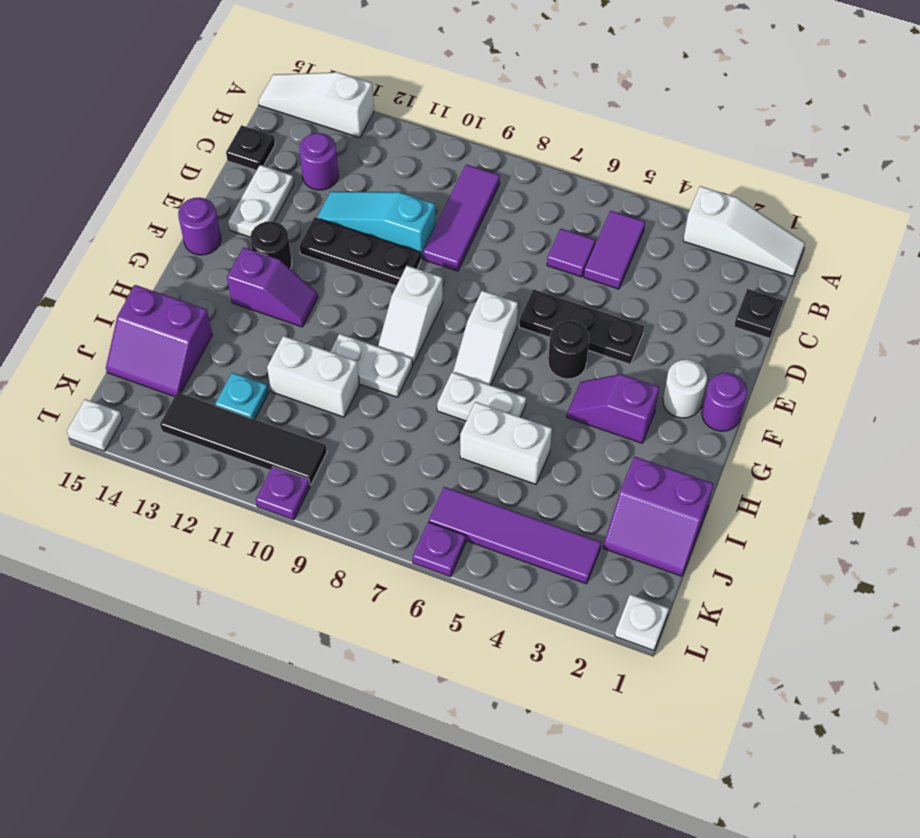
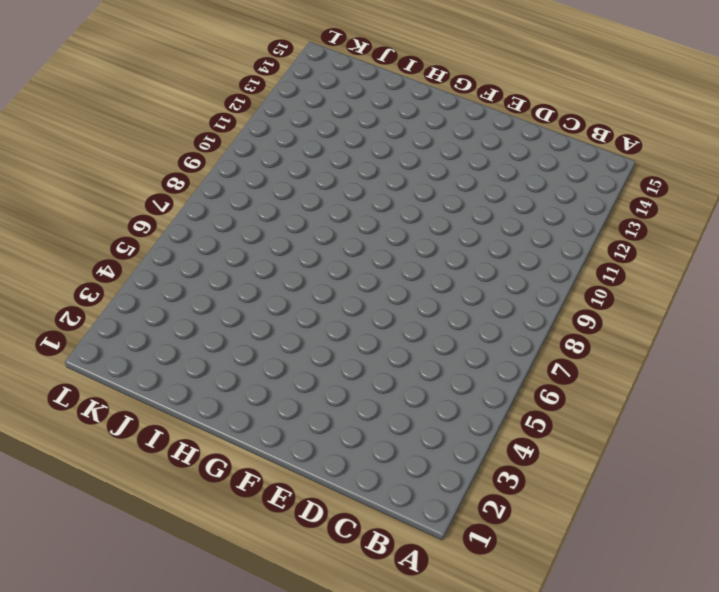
none -> white 1x3 slope [683,186,805,276]
none -> white 1x3 slope [258,72,374,138]
none -> purple 1x2 tile [584,211,645,289]
none -> purple 1x3 tile [423,165,500,271]

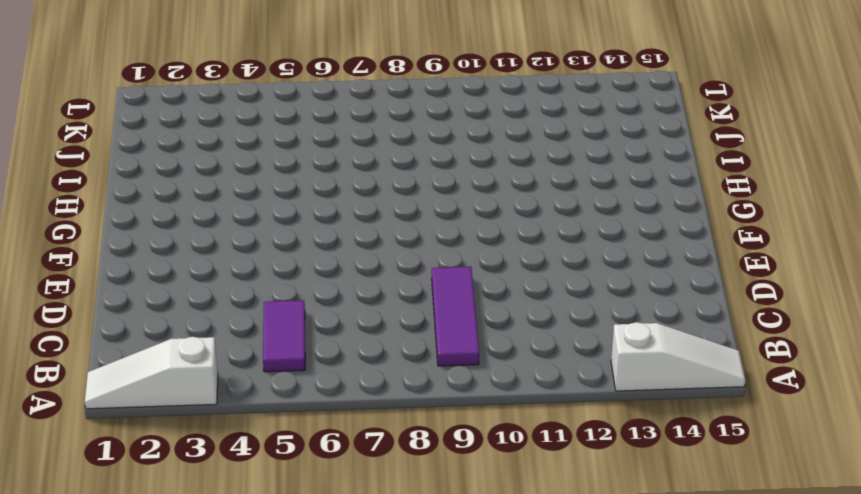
none -> black 1x1 plate [734,289,783,338]
none -> purple 1x1 tile [547,229,595,277]
none -> purple 1x1 round brick [299,133,339,190]
none -> black 1x1 plate [226,125,275,171]

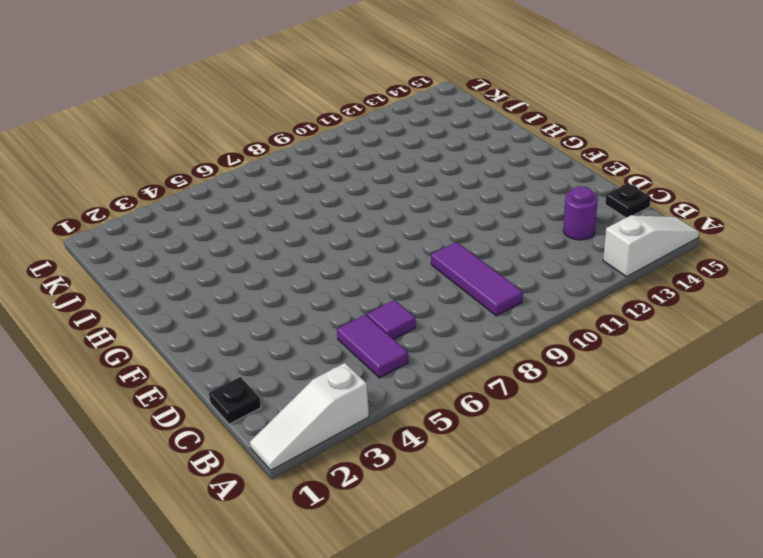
none -> cyan 1x3 slope [317,192,436,259]
none -> white 1x2 plate [228,165,294,237]
none -> black 1x3 plate [519,289,644,364]
none -> black 1x3 plate [299,217,421,286]

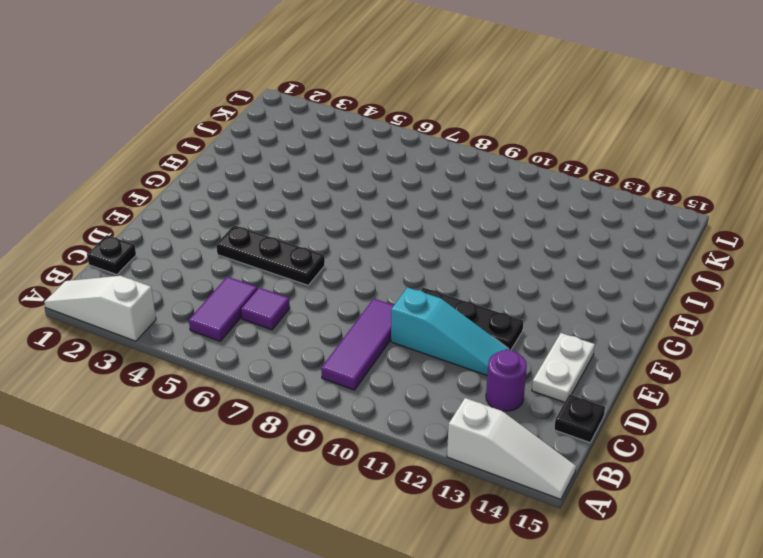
none -> purple 1x1 round brick [702,373,747,431]
none -> white 1x1 round brick [663,360,707,418]
none -> black 1x1 round brick [548,321,589,379]
none -> white 1x2 slope [453,291,518,385]

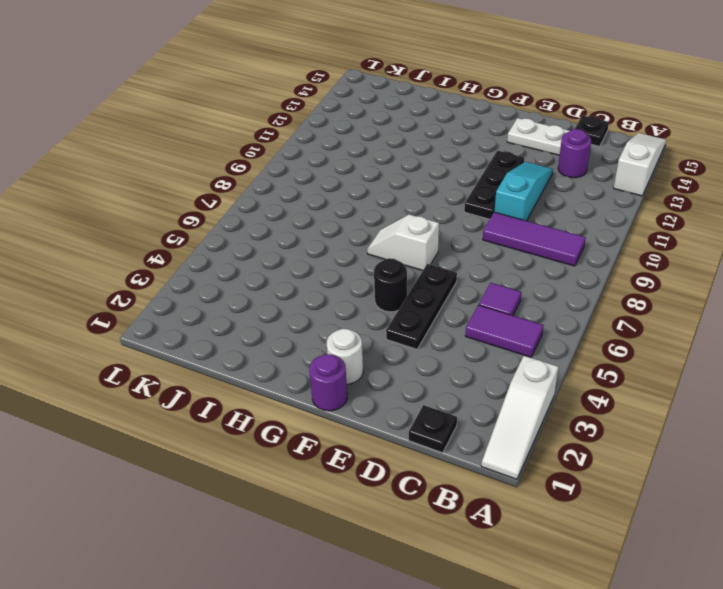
none -> white 1x2 slope [378,266,443,365]
none -> black 1x1 round brick [250,221,292,269]
none -> purple 1x1 round brick [178,197,221,255]
none -> purple 1x2 slope [567,374,660,443]

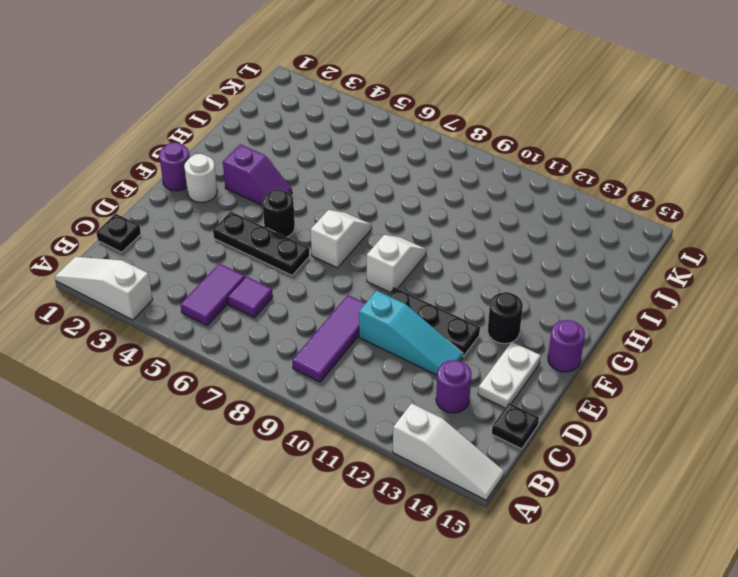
none -> purple 1x2 slope [227,247,318,327]
none -> white 1x2 plate [437,372,526,421]
none -> white 1x2 plate [330,334,413,397]
none -> purple 2x2 slope [603,456,713,576]

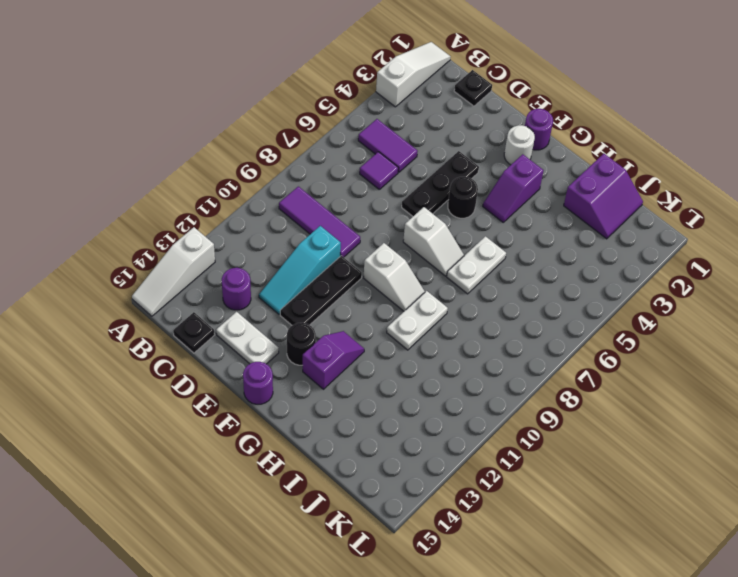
none -> white 1x2 brick [460,402,552,484]
none -> white 1x2 brick [267,336,359,417]
none -> purple 2x2 slope [106,285,212,397]
none -> cyan 1x1 plate [215,373,269,420]

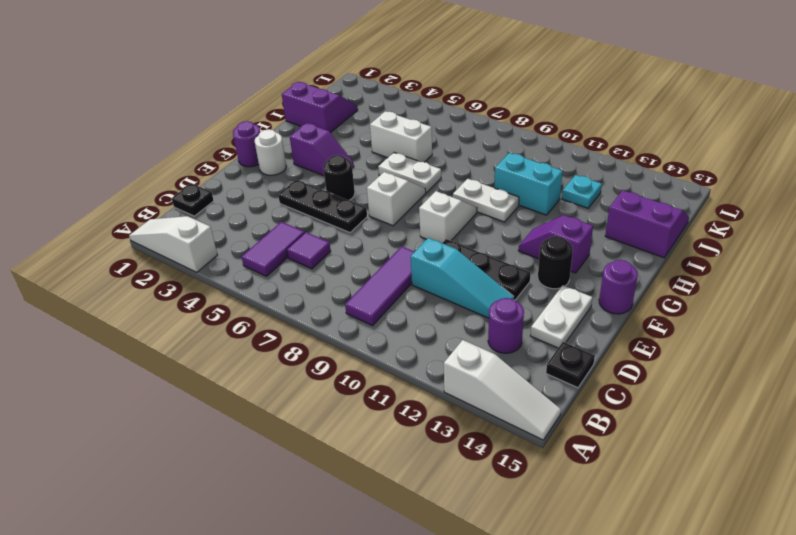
cyan 1x2 brick [494,153,563,215] -> white 1x2 brick [267,336,359,417]
none -> purple 1x4 tile [429,487,601,584]
none -> black 1x4 tile [160,392,327,485]
none -> white 1x1 plate [615,594,669,650]
none -> purple 1x1 plate [413,522,466,577]

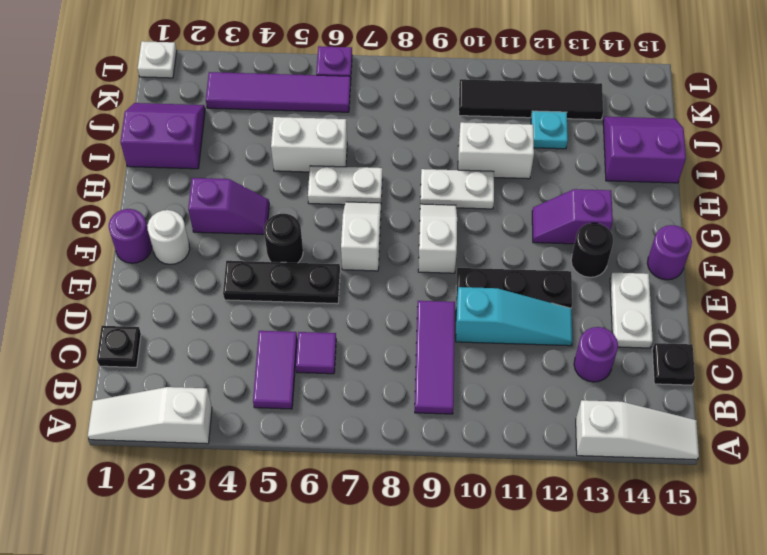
none -> purple 1x1 plate [256,466,310,520]
none -> white 1x1 plate [67,399,122,451]

